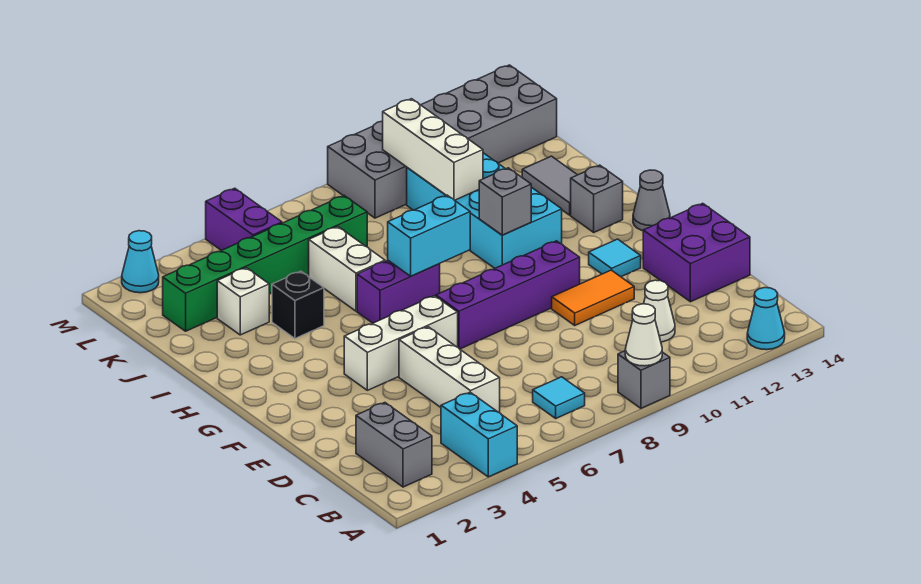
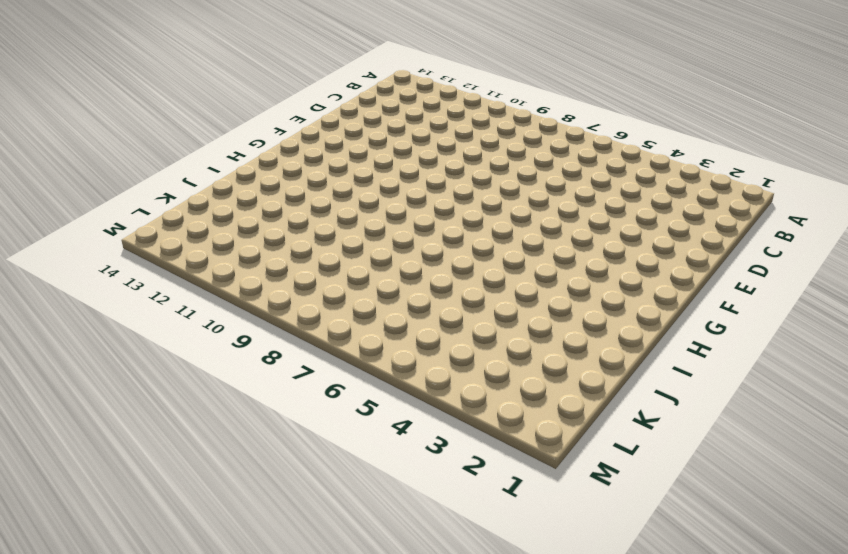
none -> cyan 1x2 brick [441,392,517,477]
none -> grey 1x1 brick [618,351,670,408]
none -> cyan 1x1 cone [747,288,785,350]

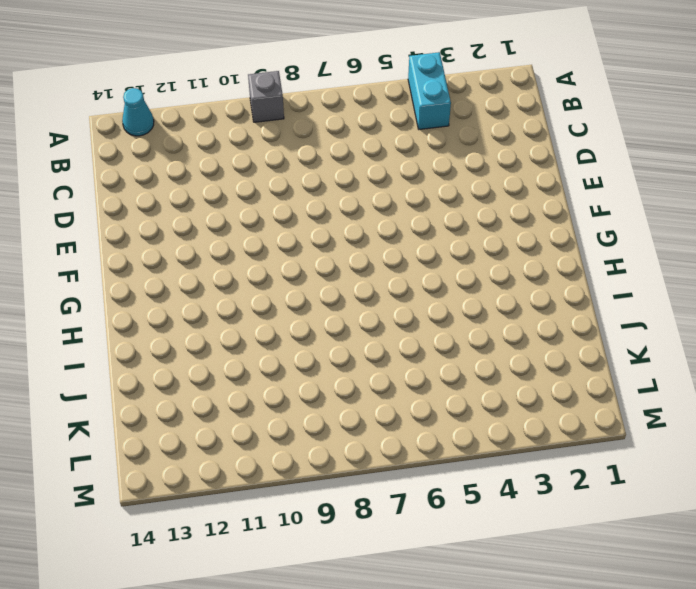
none -> grey 1x2 brick [356,403,432,487]
none -> cyan 1x1 tile [533,377,585,418]
none -> white 1x3 brick [399,327,500,413]

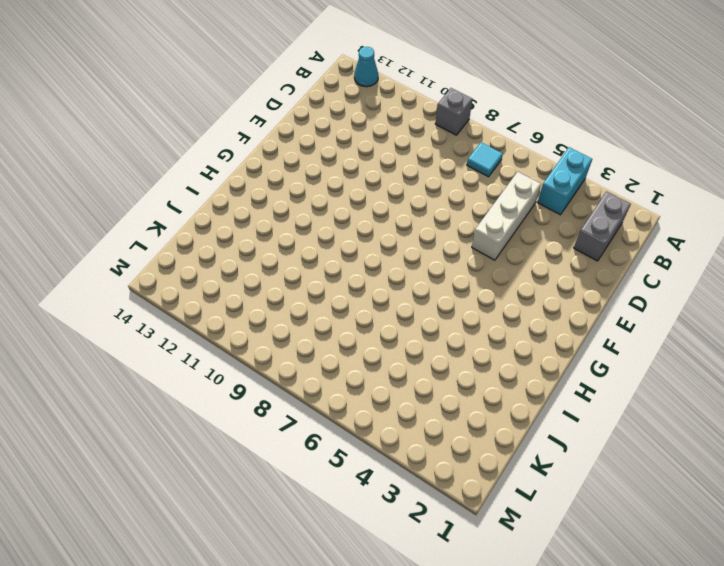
none -> white 1x1 cone [644,280,675,342]
none -> purple 2x2 brick [643,203,750,302]
none -> orange 1x2 tile [552,270,634,325]

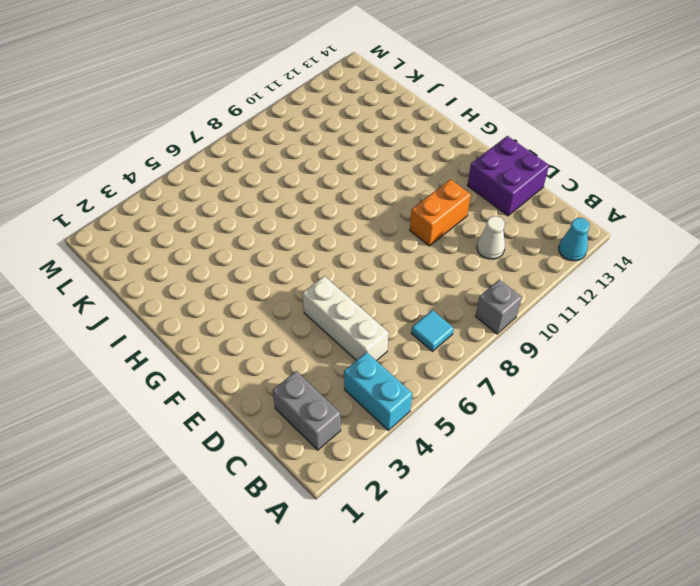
orange 1x2 brick [410,179,471,246] -> orange 1x2 tile [552,270,634,325]
none -> white 1x3 brick [344,296,458,390]
none -> purple 1x4 brick [436,241,580,349]
none -> cyan 1x1 tile [589,239,641,277]

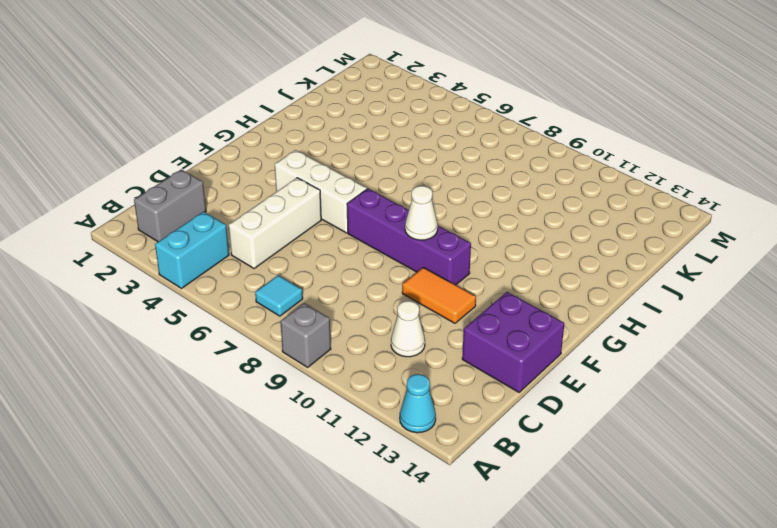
white 1x1 cone [405,186,438,240] -> white 1x1 cone moved to [625,304,662,366]
none -> cyan 1x1 tile [589,239,641,277]
none -> grey 1x1 cone [633,170,670,231]
none -> purple 1x2 brick [357,260,440,323]

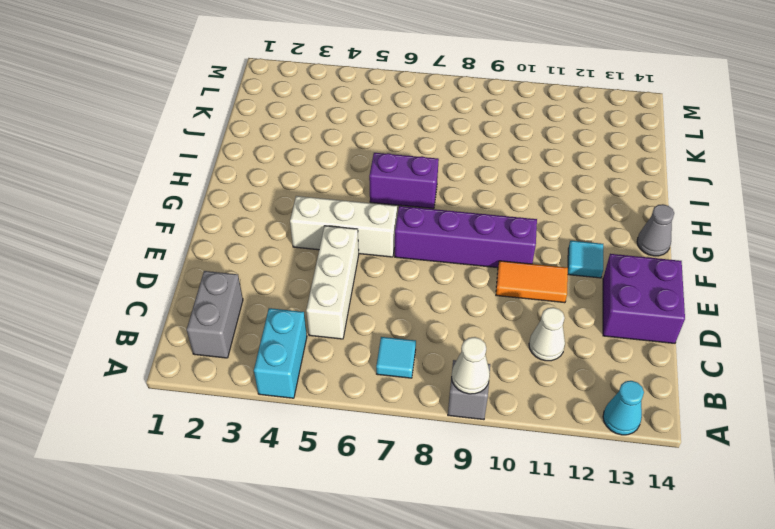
none -> cyan 2x4 brick [407,153,562,268]
none -> grey 1x1 brick [571,165,623,232]
none -> black 1x1 brick [272,271,324,338]

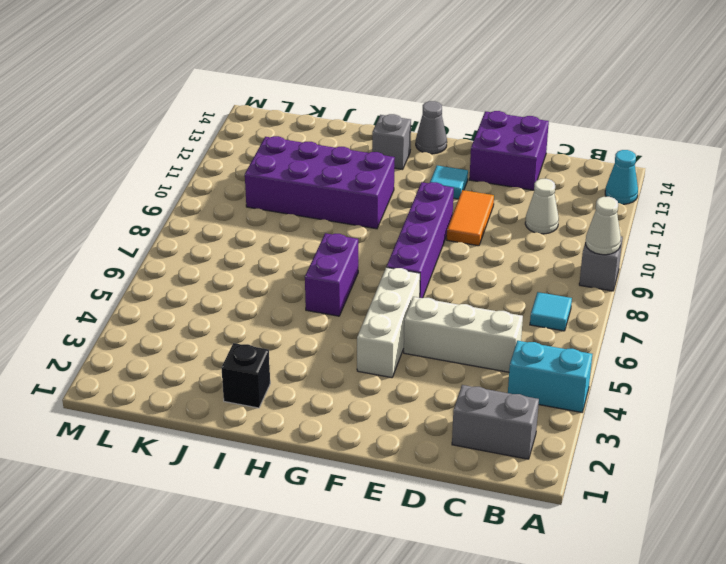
purple 2x4 brick [245,136,395,229] -> cyan 2x4 brick [407,153,562,268]
black 1x1 brick [221,343,270,408] -> black 1x1 brick moved to [272,271,324,338]
none -> white 1x2 brick [309,227,385,311]
none -> grey 1x2 tile [522,156,577,215]
none -> white 1x1 brick [217,268,269,335]

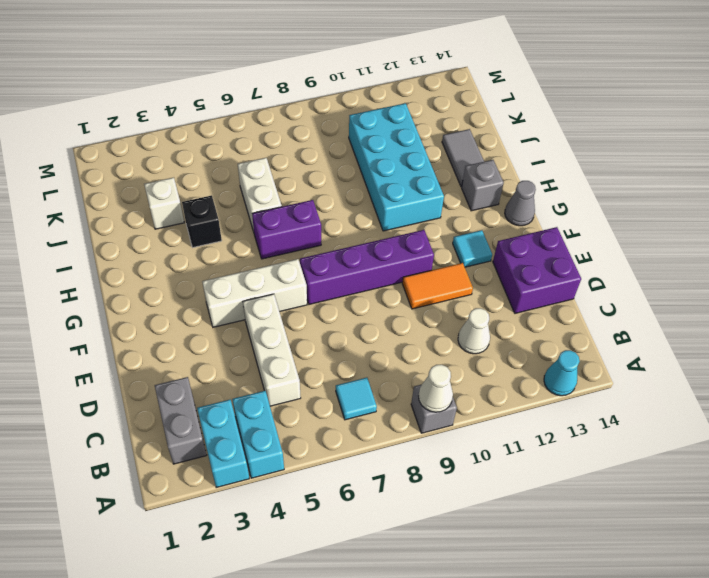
cyan 1x2 brick [197,400,249,488] -> cyan 1x2 brick turned to [388,195,470,276]
none -> green 1x6 brick [163,196,367,331]
none -> purple 1x2 brick [206,188,282,251]
none -> grey 2x6 brick [328,65,557,218]

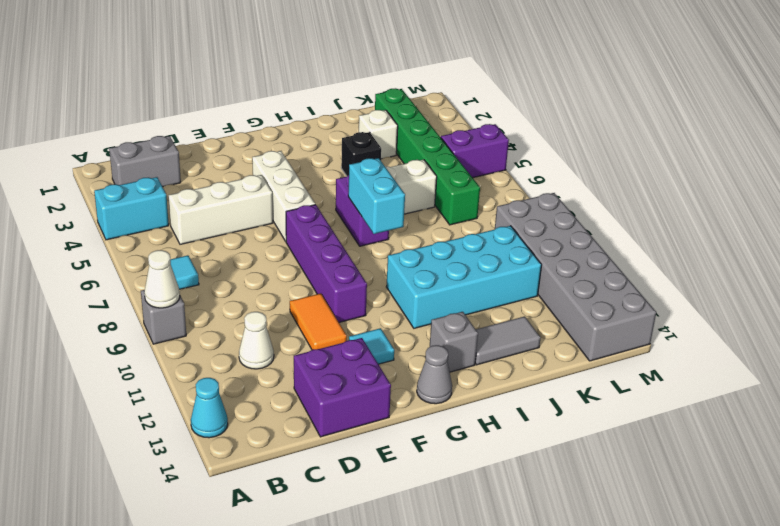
none -> cyan 1x1 cone [122,231,159,293]
none -> grey 1x1 brick [479,168,531,235]
none -> white 1x3 brick [383,99,483,200]

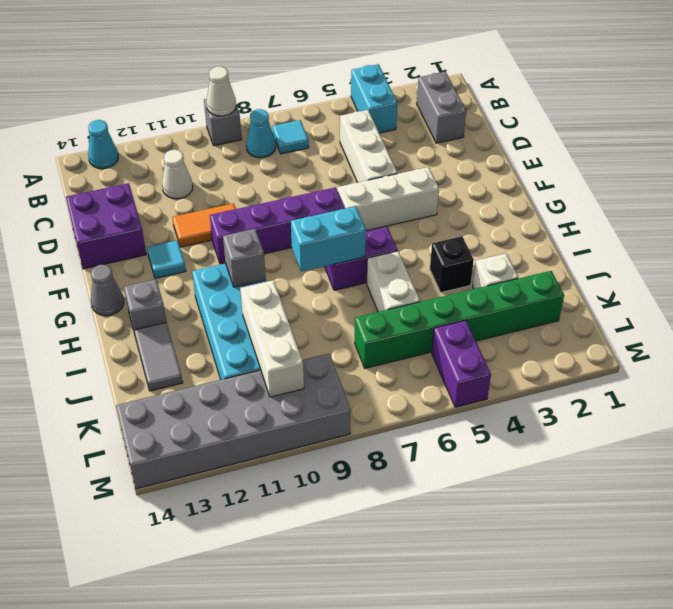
cyan 1x1 cone [246,109,276,158] -> cyan 1x1 cone moved to [122,231,159,293]

